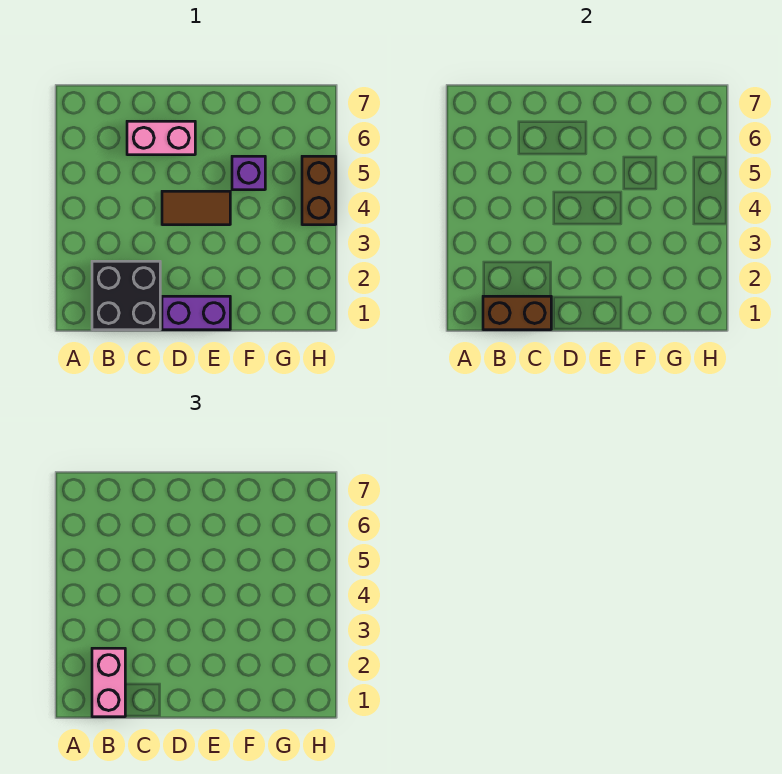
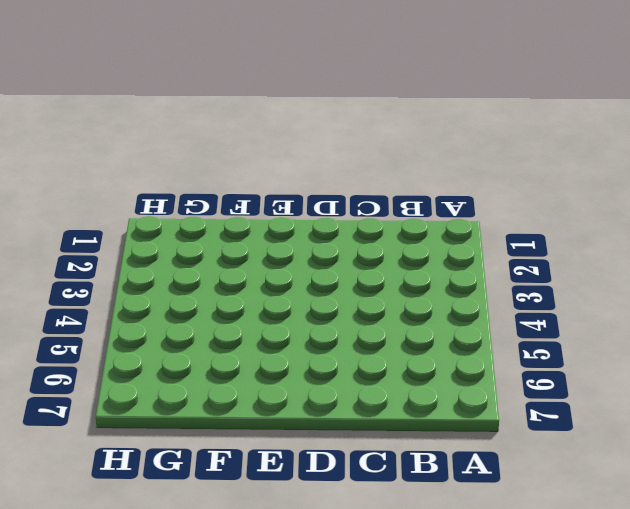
none -> black 2x2 brick [92,261,160,330]
none -> pink 1x2 brick [127,121,195,155]

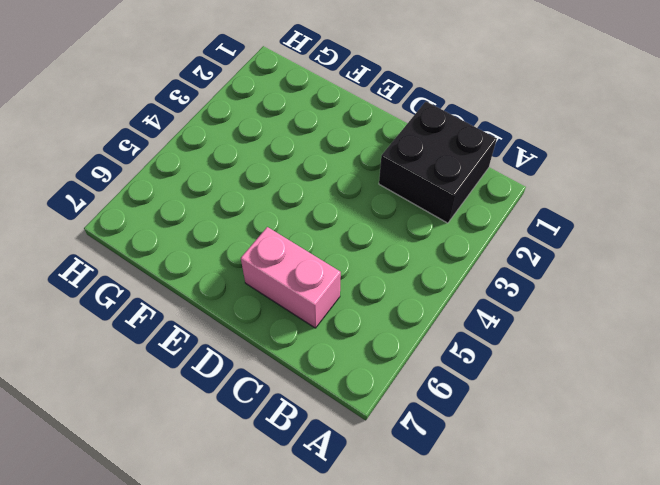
none -> purple 1x2 brick [162,296,230,330]
none -> brown 1x2 tile [162,191,230,225]

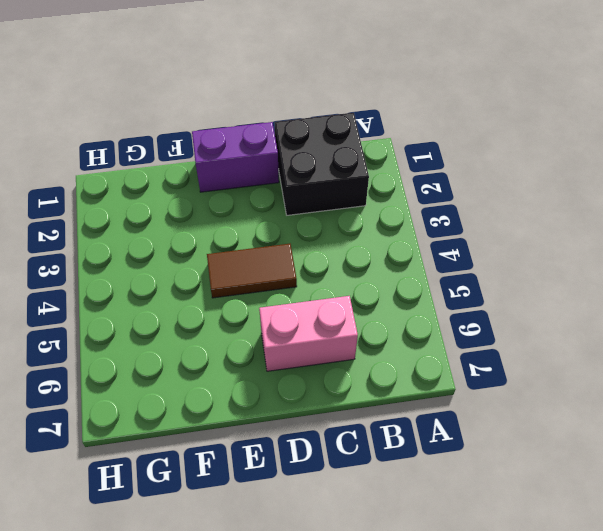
none -> purple 1x1 brick [232,156,265,190]
none -> brown 1x2 brick [302,156,336,225]

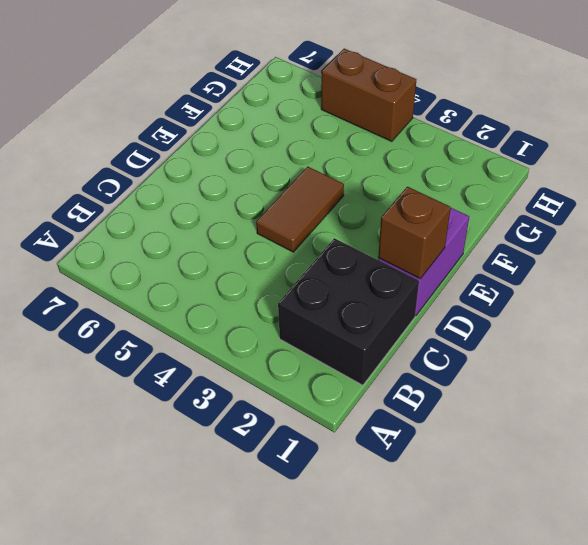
brown 1x1 brick [378,187,451,279] -> none
none -> pink 1x2 brick [127,121,195,155]
none -> purple 1x1 brick [232,156,265,190]

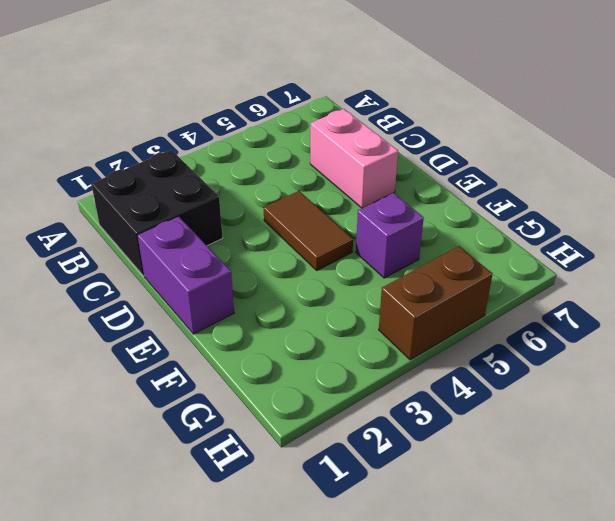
none -> brown 1x2 brick [483,296,551,330]
none -> pink 1x2 brick [92,648,125,717]

